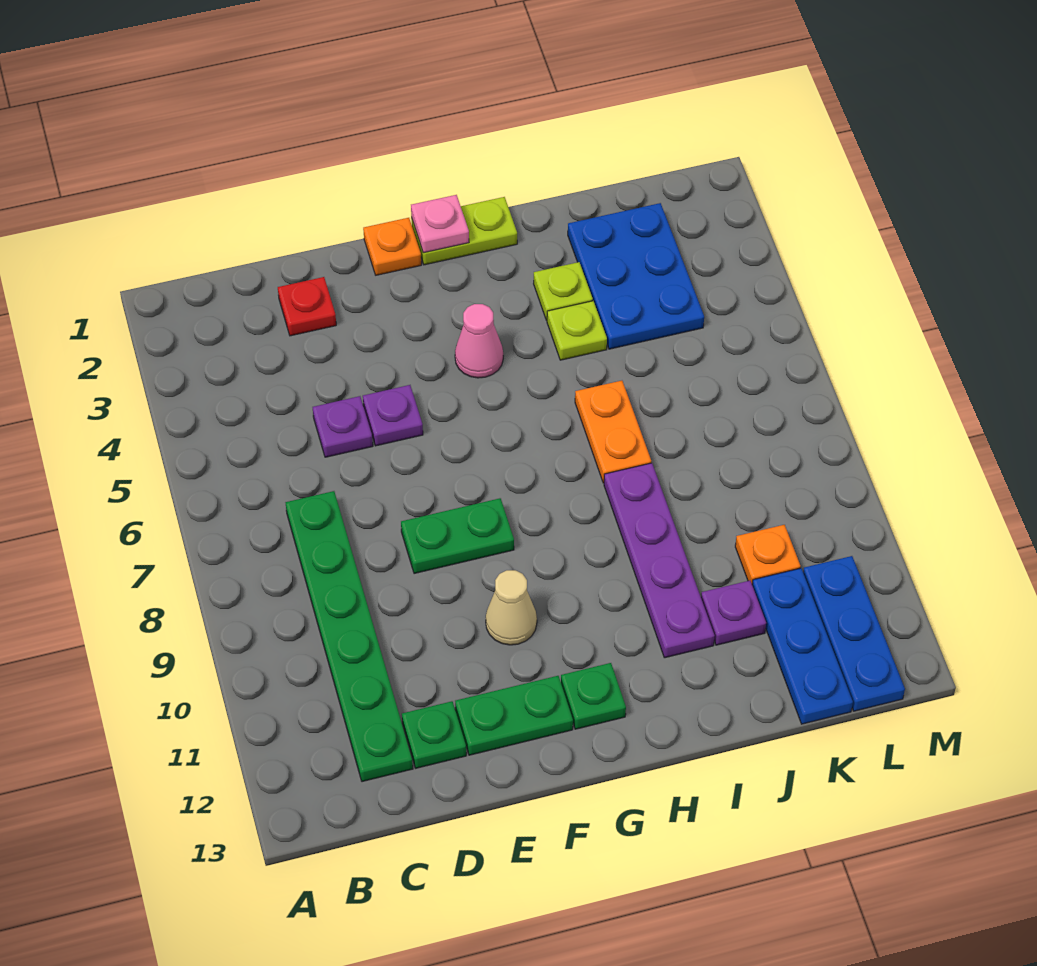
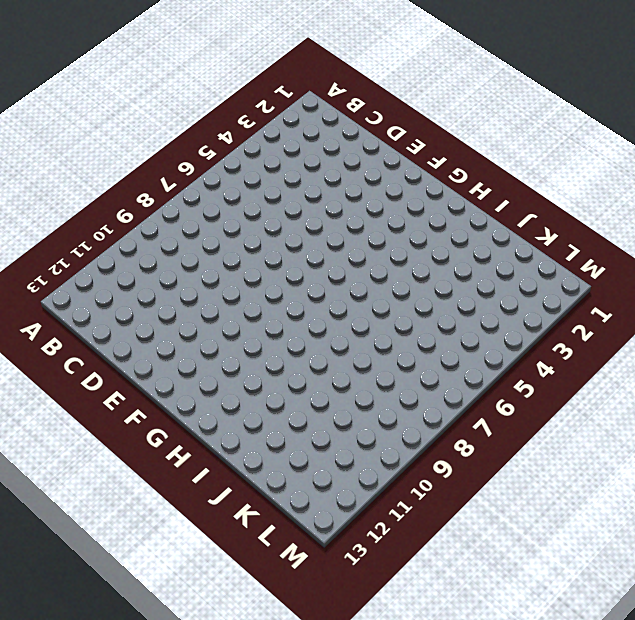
none -> green 1x6 plate [285,491,413,782]
none -> red 1x1 plate [278,277,336,336]
none -> purple 1x1 plate [313,396,373,457]

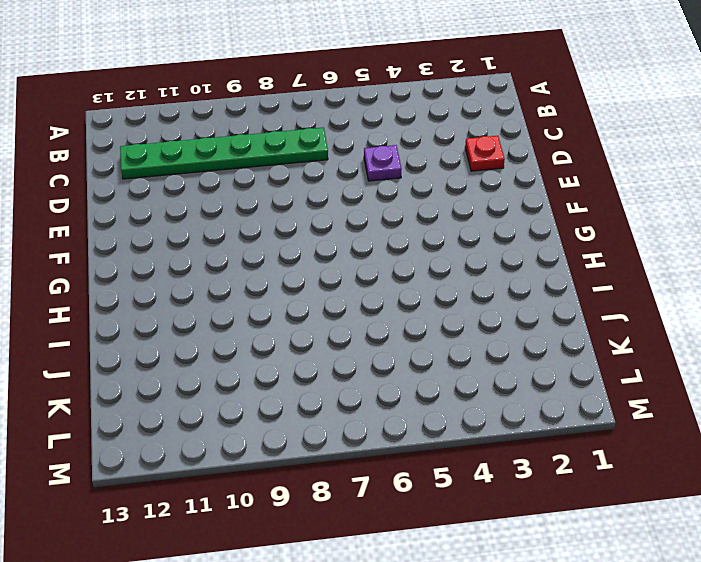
none -> green 1x1 plate [402,701,466,768]
none -> purple 1x1 plate [363,385,423,446]
none -> green 1x2 plate [401,498,514,574]

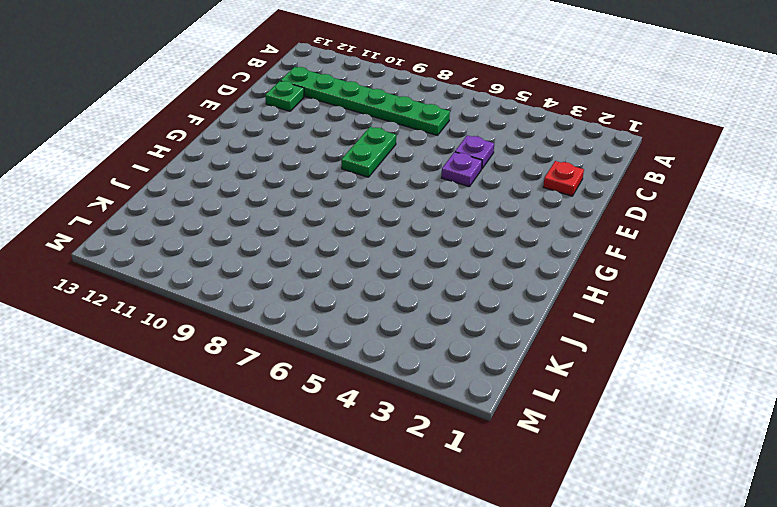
none -> green 1x2 plate [455,676,573,755]
none -> orange 1x1 plate [363,218,421,275]
none -> tan 1x1 cone [486,570,537,645]

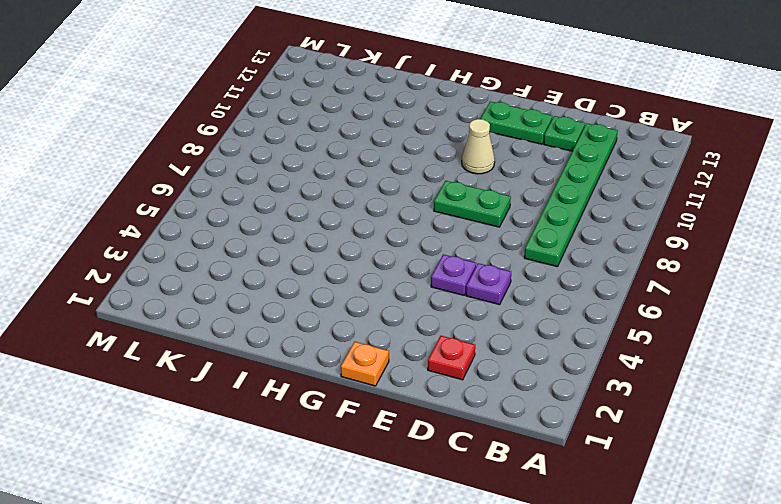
none -> lime 1x2 plate [411,197,517,265]
none -> pink 1x1 cone [455,304,503,378]
none -> green 1x1 plate [561,663,626,729]

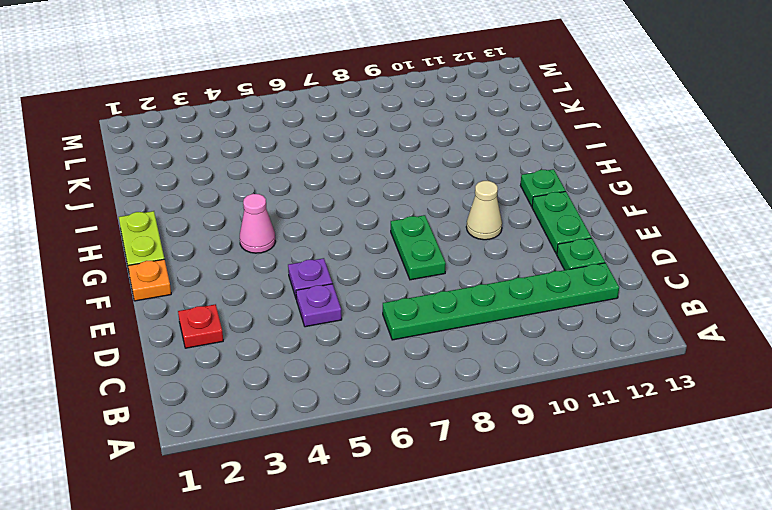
none -> lime 1x1 plate [534,262,593,320]
none -> lime 1x1 plate [547,301,607,360]
none -> orange 1x2 plate [575,381,651,483]

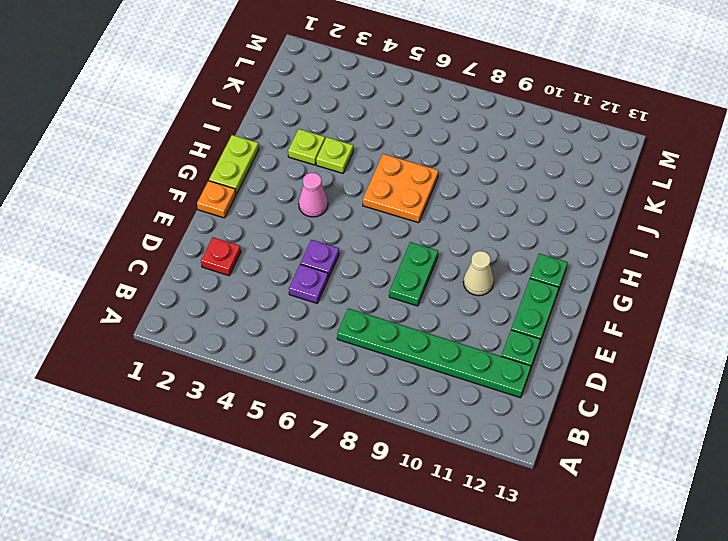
orange 2x2 plate [363,154,439,223] -> orange 1x2 plate [575,381,651,483]
none -> purple 1x4 plate [604,463,715,658]
none -> blue 2x3 plate [568,203,704,349]
none -> purple 1x1 plate [701,581,766,645]

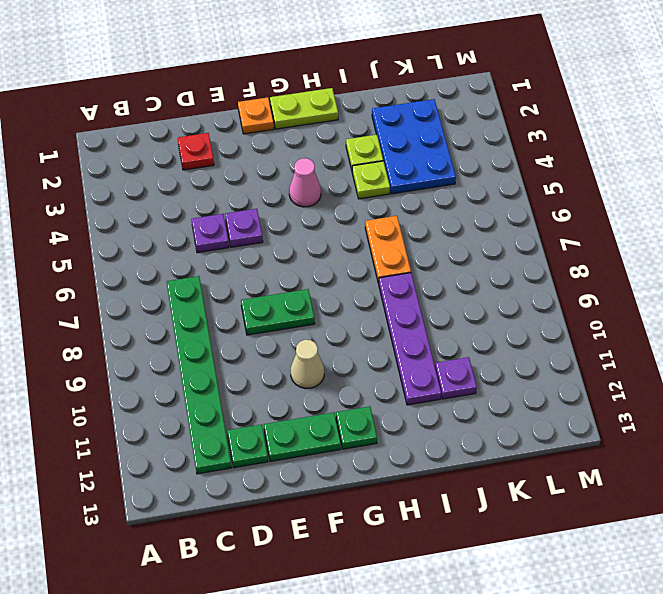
none -> orange 1x1 plate [735,525,801,583]
none -> blue 1x3 plate [752,568,853,724]
none -> blue 1x3 plate [803,556,905,711]

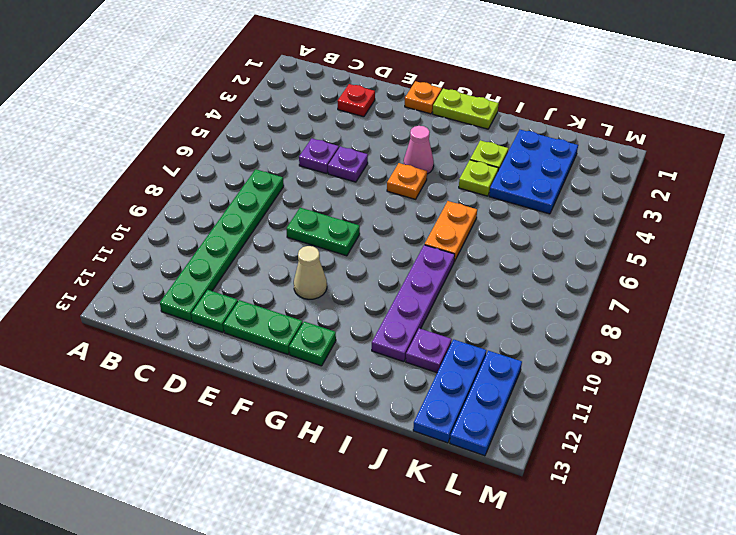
orange 1x1 plate [387,163,427,199] -> orange 1x1 plate moved to [735,525,801,583]
none -> pink 1x1 plate [411,195,469,253]

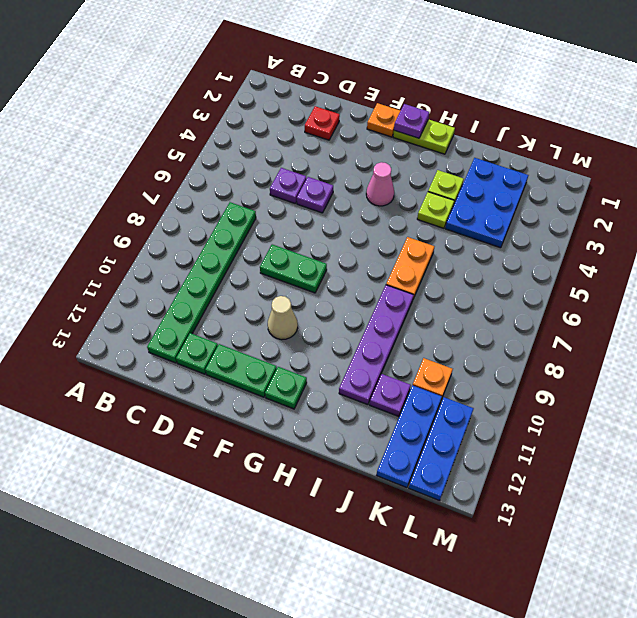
purple 1x1 plate [394,104,429,138] -> pink 1x1 plate [411,195,469,253]

